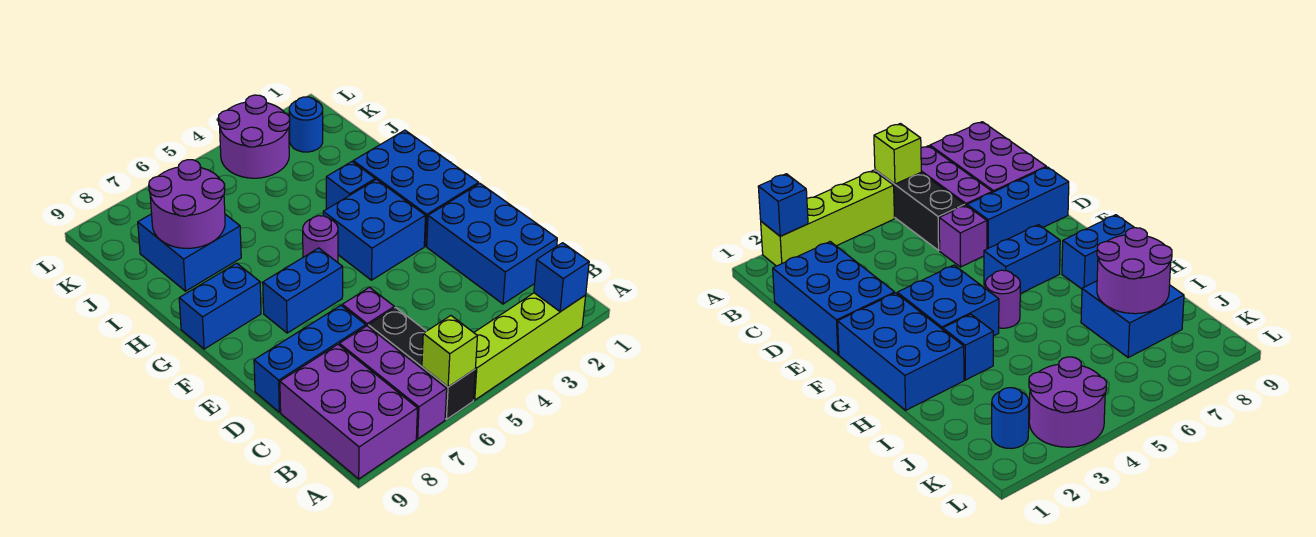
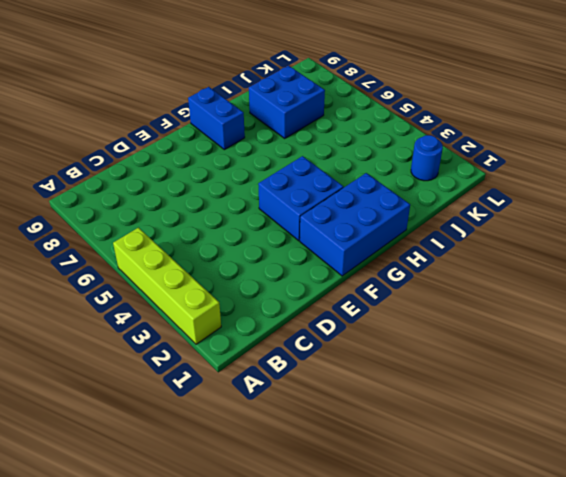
none -> black 1x3 brick [368,308,475,419]
none -> purple 1x3 brick [339,326,447,439]
none -> purple 2x3 brick [280,345,418,479]

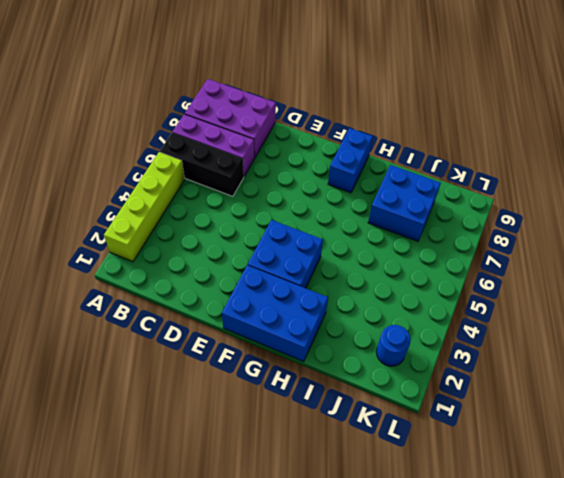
none -> blue 2x3 brick [427,184,557,304]
none -> purple 1x1 brick [342,287,394,326]
none -> blue 1x3 brick [254,305,366,412]

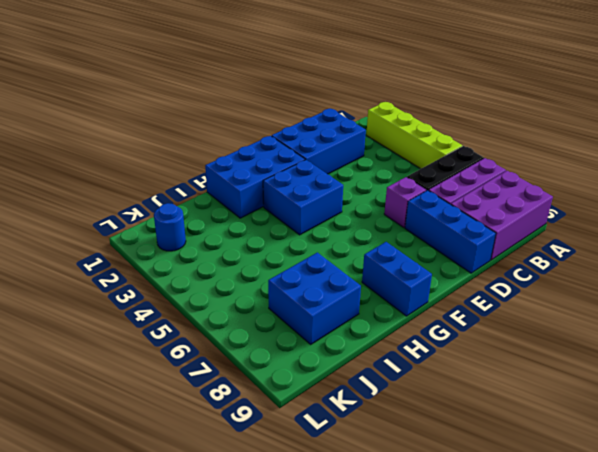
none -> blue 1x2 brick [263,248,343,333]
none -> purple 1x1 round brick [303,216,338,262]
none -> blue 1x1 brick [326,162,375,209]

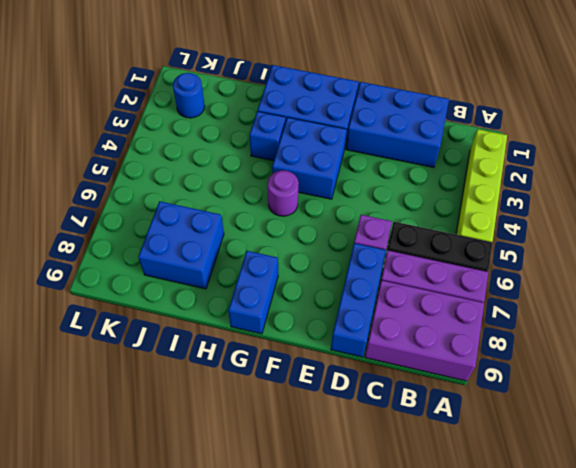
none -> blue 1x2 brick [263,248,343,333]
none -> purple 2x2 round brick [218,95,290,178]
none -> blue 1x1 brick [534,243,589,312]

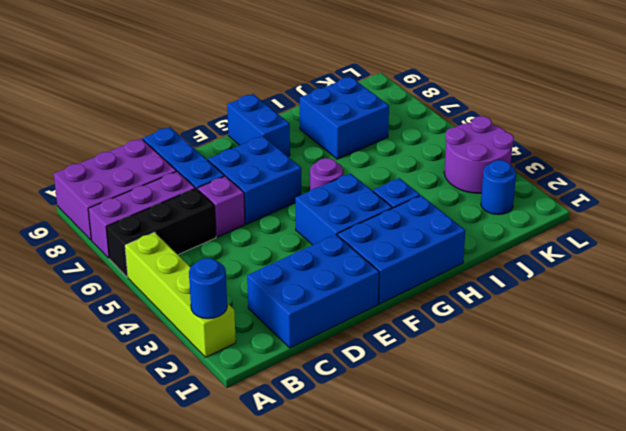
blue 1x1 round brick [189,258,227,319] -> blue 1x1 brick [534,243,589,312]
blue 2x2 brick [208,136,301,224] -> blue 1x2 brick [263,248,343,333]
none -> lime 1x1 brick [422,316,477,387]
none -> purple 2x2 round brick [149,160,225,248]

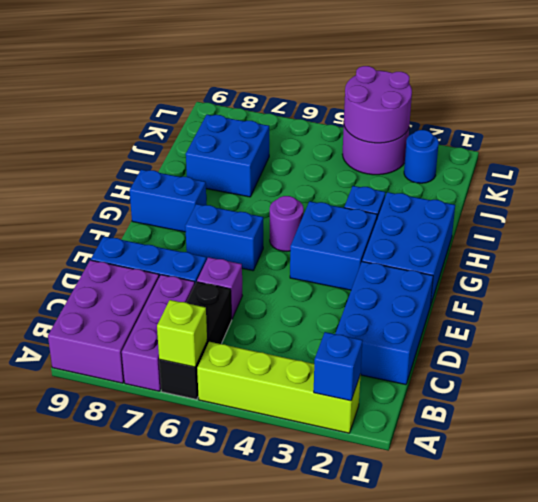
purple 2x2 round brick [344,66,412,143] -> purple 2x2 round brick moved to [149,160,225,248]

